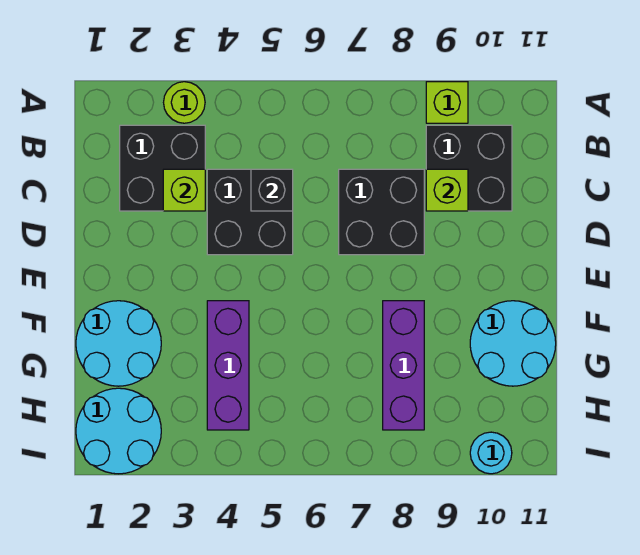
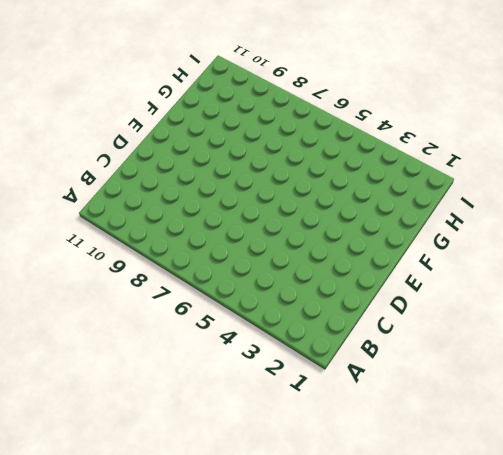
none -> lime 1x1 round brick [164,82,205,123]
none -> lime 1x1 brick [426,82,468,123]
none -> black 2x2 brick [120,125,205,211]

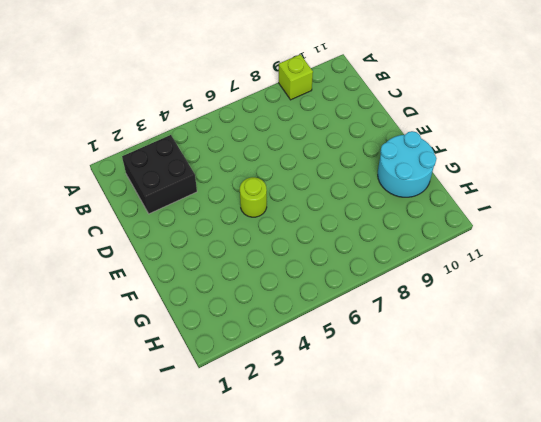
lime 1x1 round brick [240,177,267,217] -> lime 1x1 round brick moved to [164,82,205,123]
none -> black 2x2 brick [426,125,512,211]
none -> black 2x2 brick [207,169,293,255]
none -> black 2x2 brick [339,169,424,255]

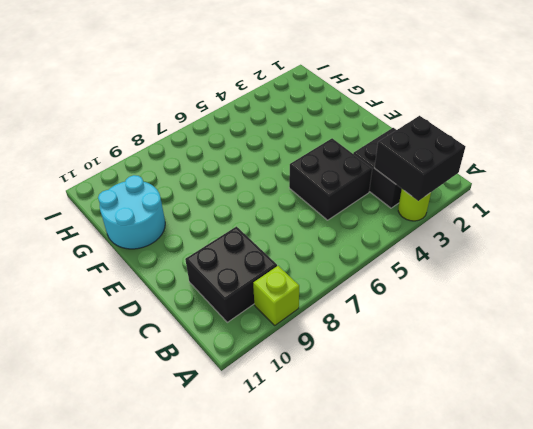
black 2x2 brick [375,116,465,201] -> black 2x2 brick moved to [339,169,424,255]
none -> cyan 2x2 round brick [76,301,161,386]
none -> purple 1x3 brick [207,301,249,430]
none -> purple 1x3 brick [383,301,424,430]

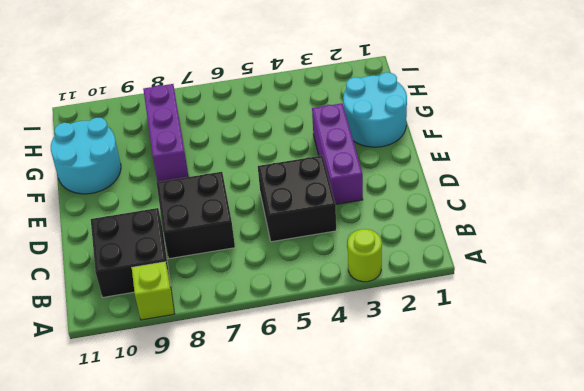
purple 1x3 brick [312,103,363,205] -> purple 1x3 brick moved to [207,301,249,430]
none -> black 2x2 brick [120,125,205,211]
none -> cyan 2x2 round brick [76,388,161,474]
none -> cyan 1x1 round brick [470,432,512,474]

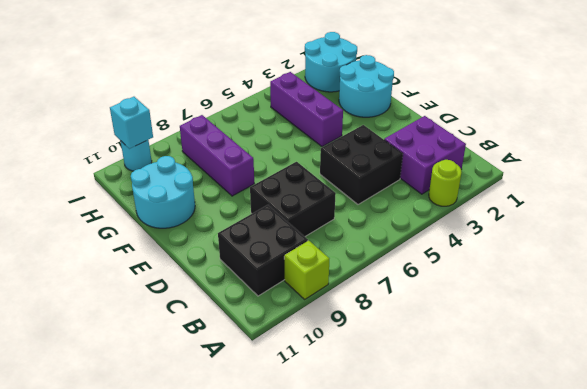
purple 2x2 brick [384,116,466,194] -> black 2x2 brick [120,125,205,211]
cyan 1x1 brick [110,97,153,149] -> none
none -> lime 1x1 brick [163,169,205,211]
none -> black 1x1 brick [251,169,293,211]
none -> lime 1x1 brick [426,169,468,211]

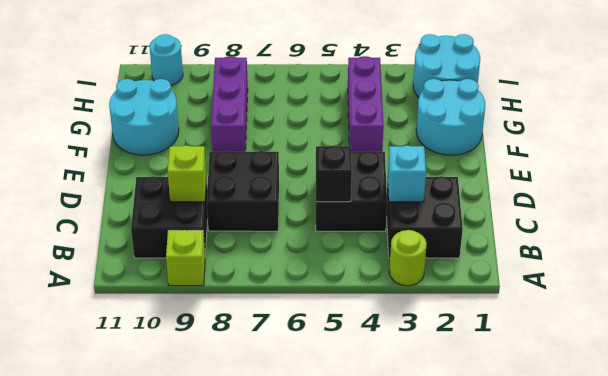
cyan 1x1 brick [388,146,426,202] -> lime 1x1 brick [163,169,205,211]

